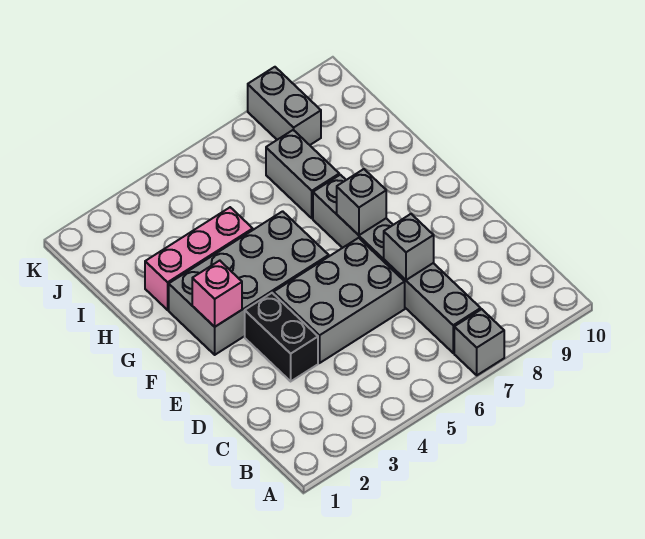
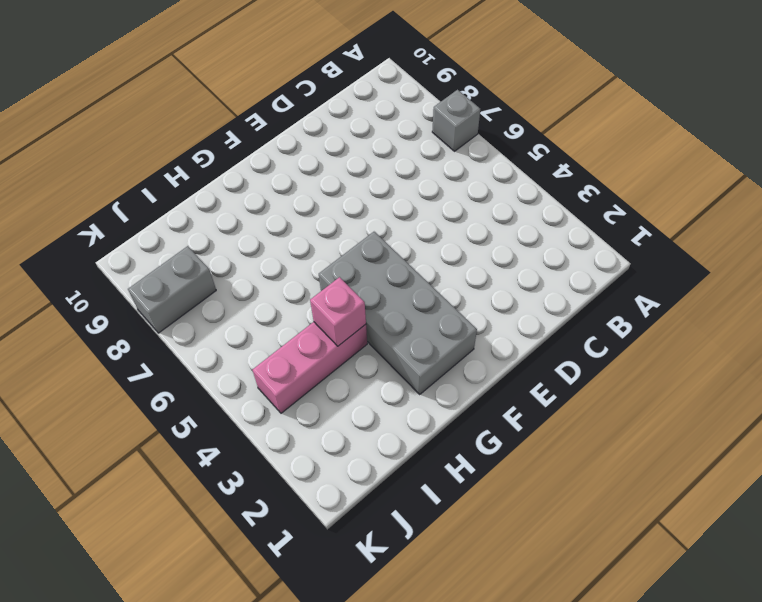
pink 1x3 brick [253,322,367,413] -> pink 1x3 brick turned to [145,207,253,310]
pink 1x1 brick [310,277,366,346] -> pink 1x1 brick moved to [192,261,242,327]
none -> grey 1x6 brick [313,175,481,353]
none -> black 1x2 brick [245,293,318,381]

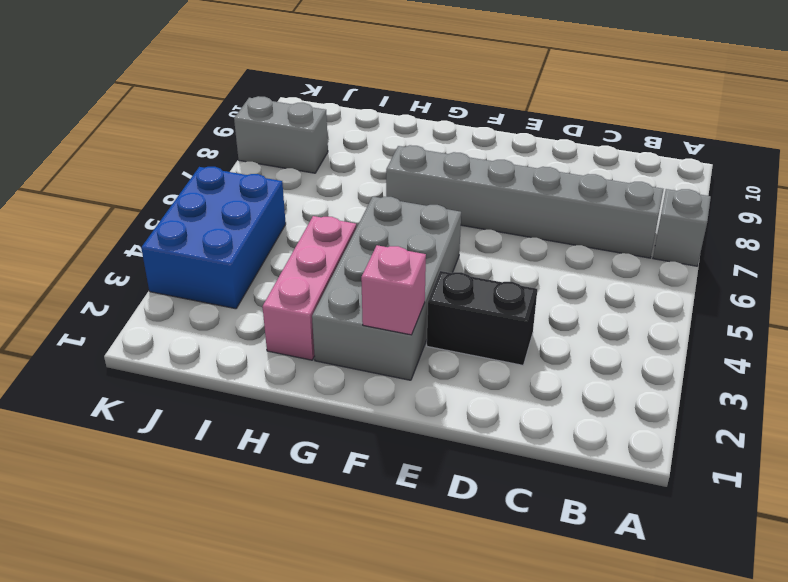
blue 2x3 brick [141,167,286,309] -> none
none -> grey 2x3 brick [274,238,405,363]
none -> grey 1x2 brick [266,130,339,218]

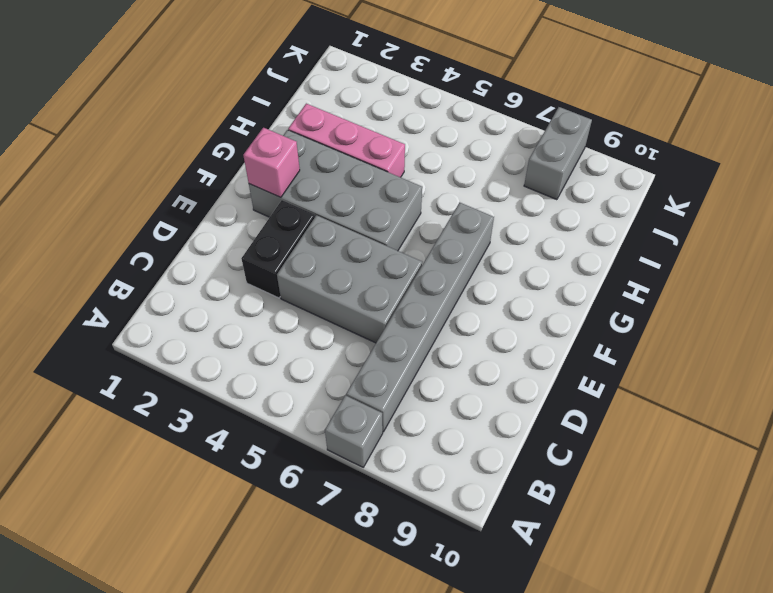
none -> grey 1x2 brick [266,130,339,218]
none -> grey 1x1 brick [384,214,434,280]

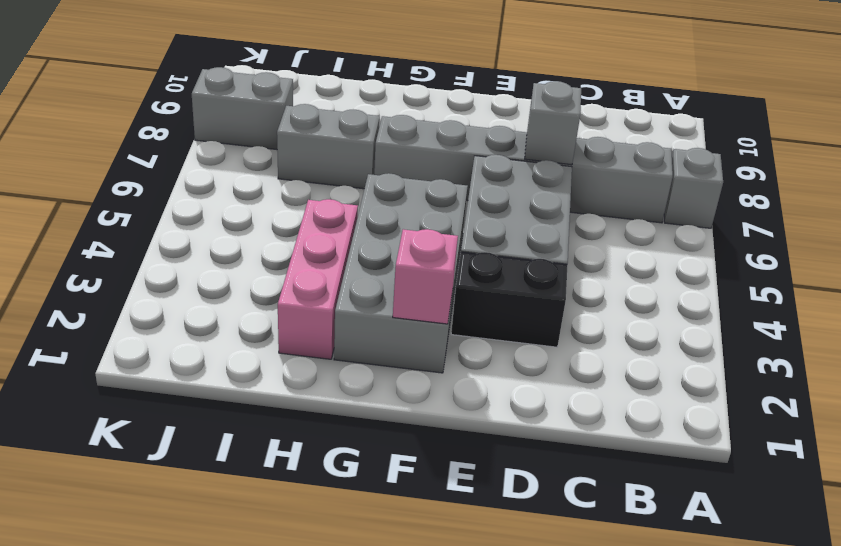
none -> grey 1x1 brick [337,169,386,235]

